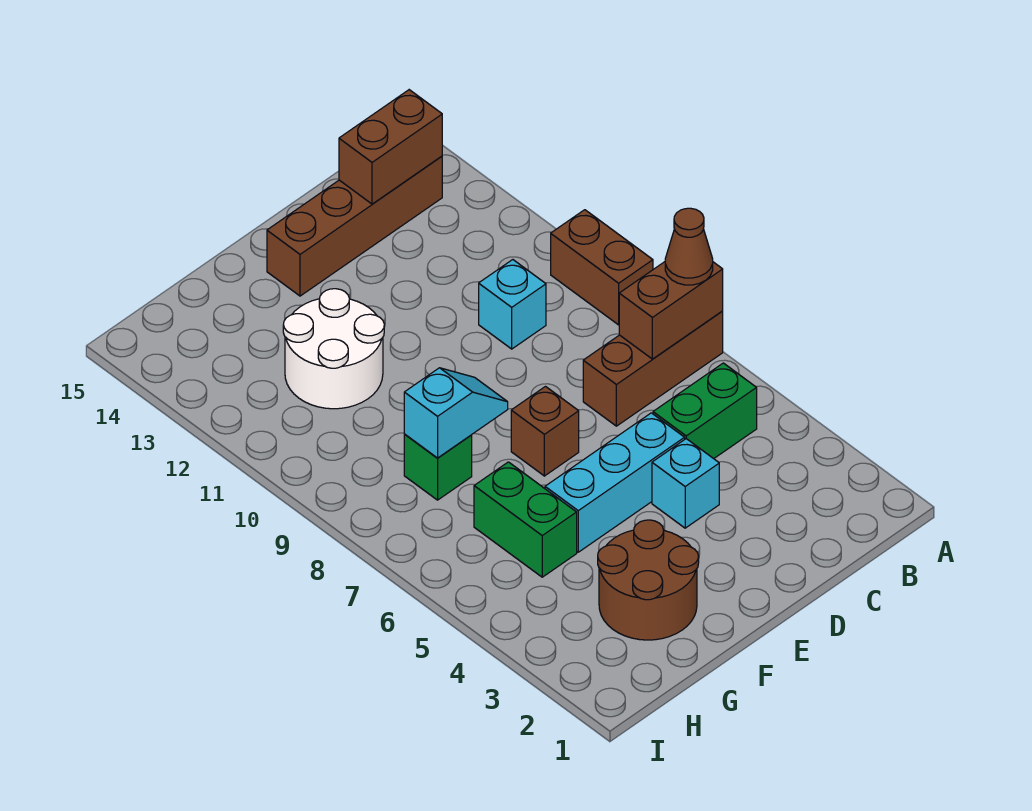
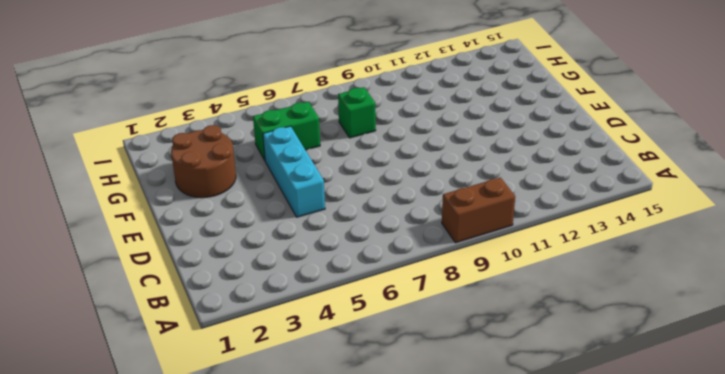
none -> brown 1x3 brick [583,311,723,426]
none -> green 1x2 brick [653,363,757,459]
none -> brown 1x4 brick [267,156,442,296]

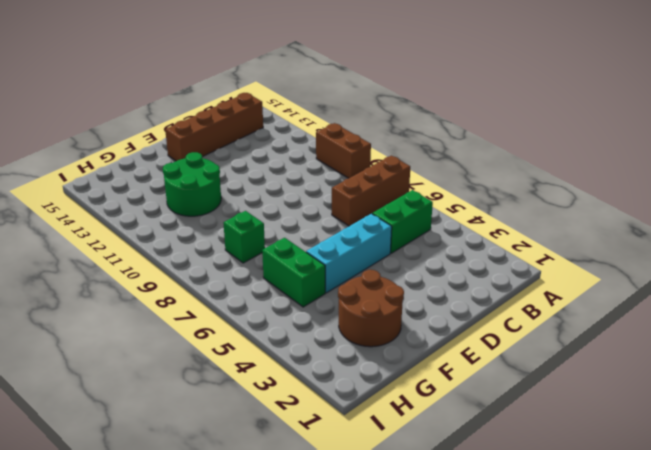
green 2x2 round brick [163,152,221,216] -> white 2x2 round brick [283,289,384,409]
none -> cyan 1x1 brick [479,260,546,349]
none -> cyan 1x1 brick [652,439,719,528]
none -> brown 1x1 brick [511,387,579,476]

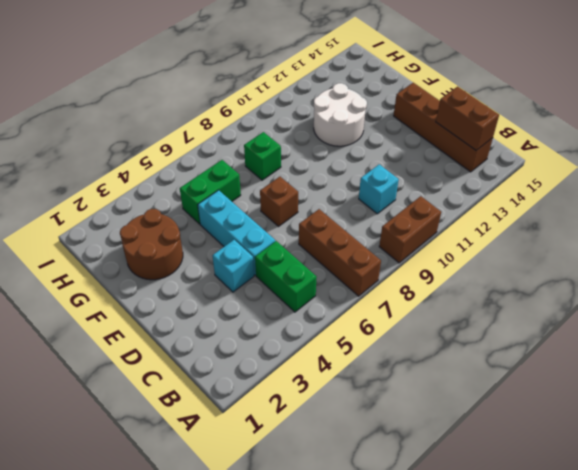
none -> brown 1x2 brick [619,262,723,359]
none -> cyan 1x2 slope [404,368,508,458]
none -> brown 1x1 cone [665,208,713,285]

